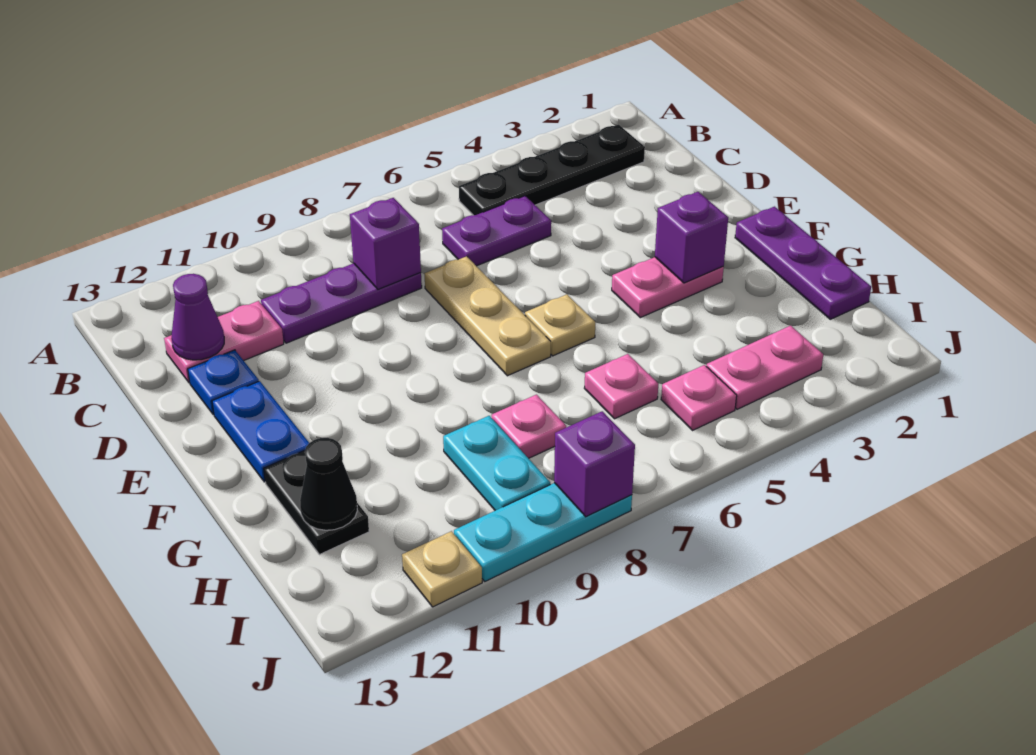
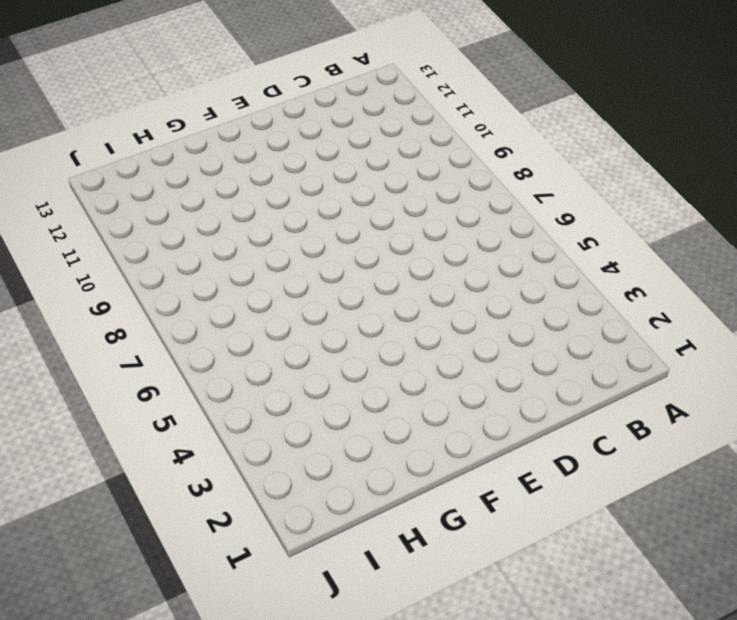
none -> black 1x4 plate [459,125,645,215]
none -> purple 1x2 plate [442,196,551,266]
none -> purple 1x3 plate [261,263,422,343]

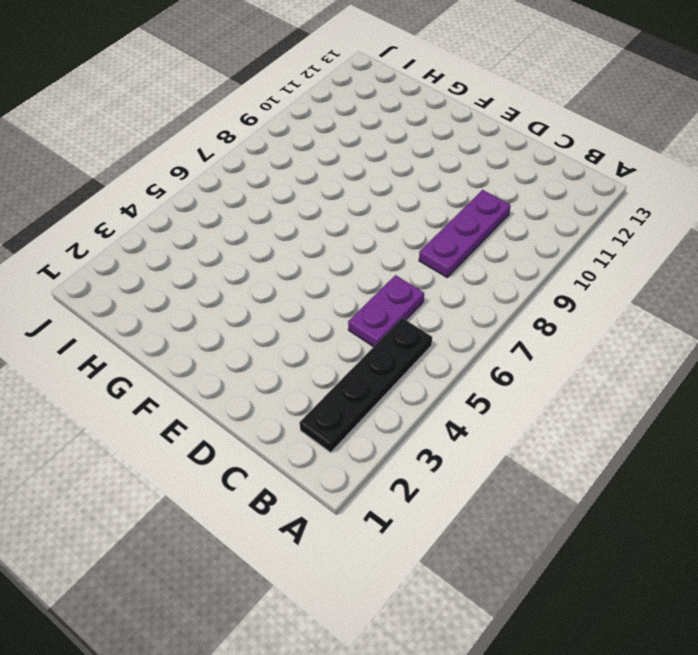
none -> pink 1x2 plate [164,301,284,383]
none -> tan 1x3 plate [425,256,551,376]
none -> blue 1x1 plate [188,350,259,415]

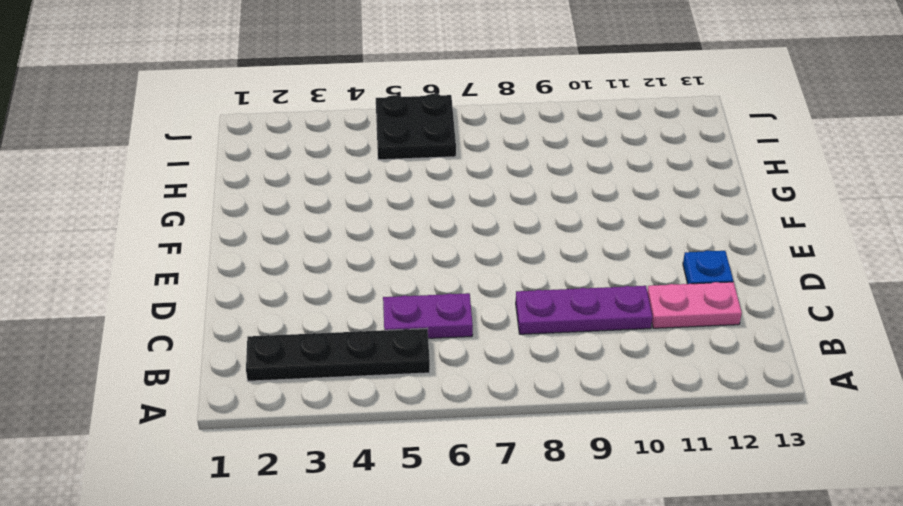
black 2x2 plate [376,94,456,160] -> pink 1x1 plate [661,365,737,430]
none -> tan 1x3 plate [425,256,551,376]
none -> blue 1x2 plate [212,381,309,482]
none -> purple 1x3 plate [735,207,871,319]

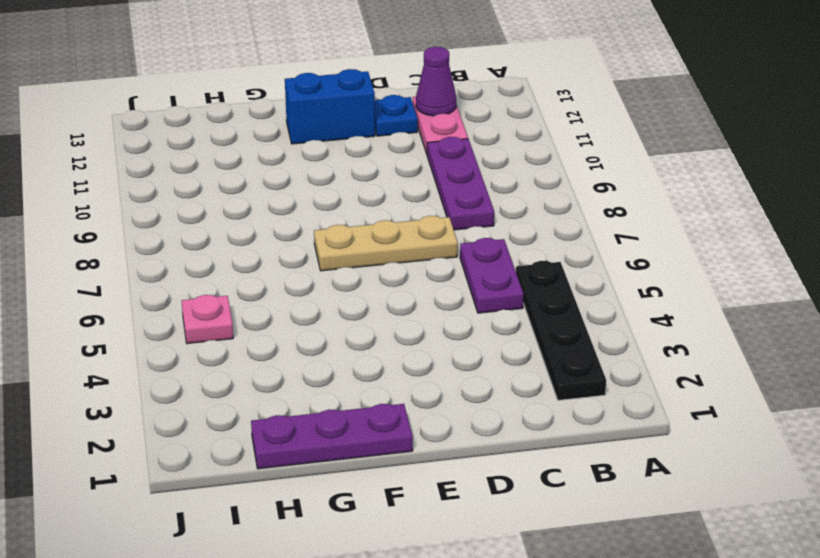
blue 1x2 brick [285,69,375,144] -> blue 1x2 plate [212,381,309,482]
none -> pink 1x2 plate [612,257,724,318]
none -> tan 1x1 plate [525,294,595,356]
none -> black 1x2 plate [264,450,369,555]

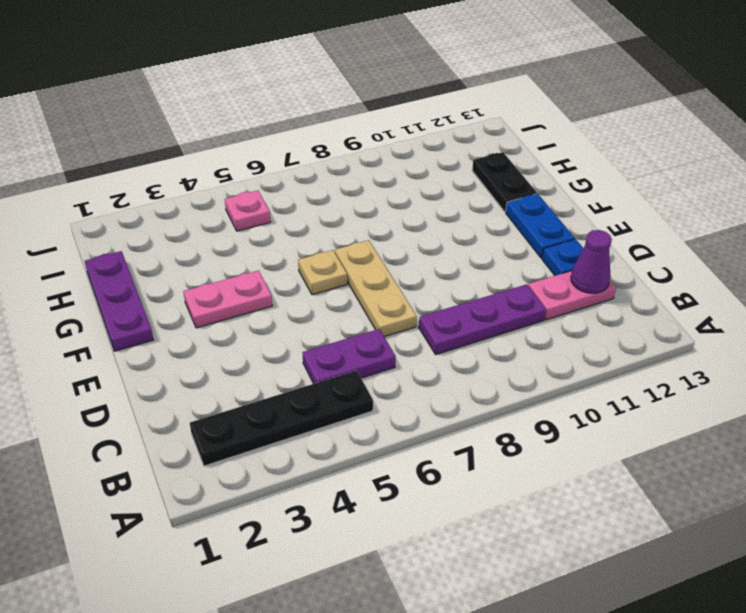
none -> pink 1x1 plate [584,354,658,419]
none -> pink 1x1 plate [492,395,566,458]
none -> cyan 1x2 plate [443,416,550,510]

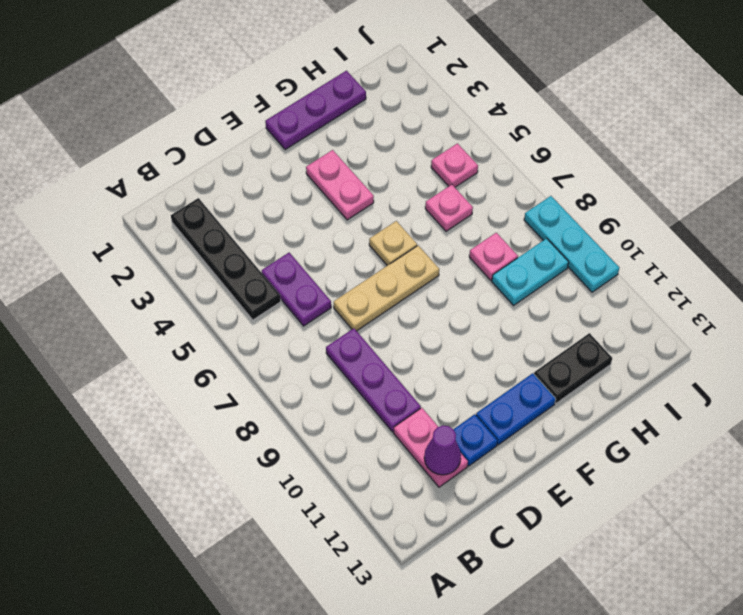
none -> pink 1x2 plate [706,326,823,409]
none -> tan 1x1 plate [402,531,482,607]
none -> purple 1x1 brick [350,198,421,289]

